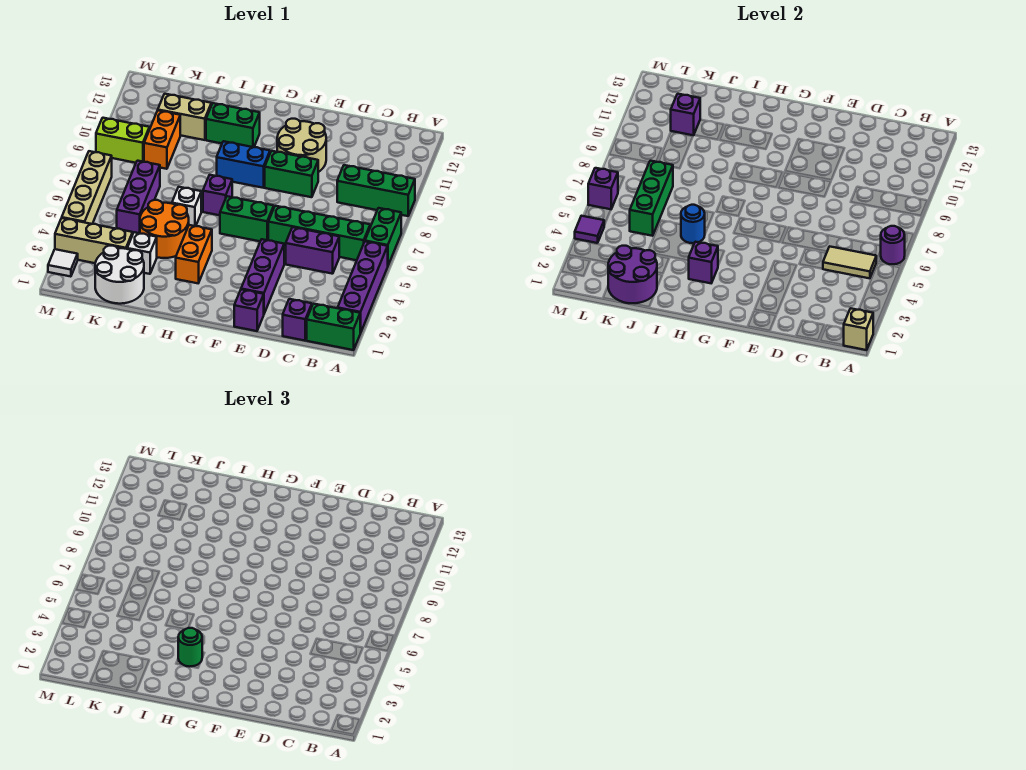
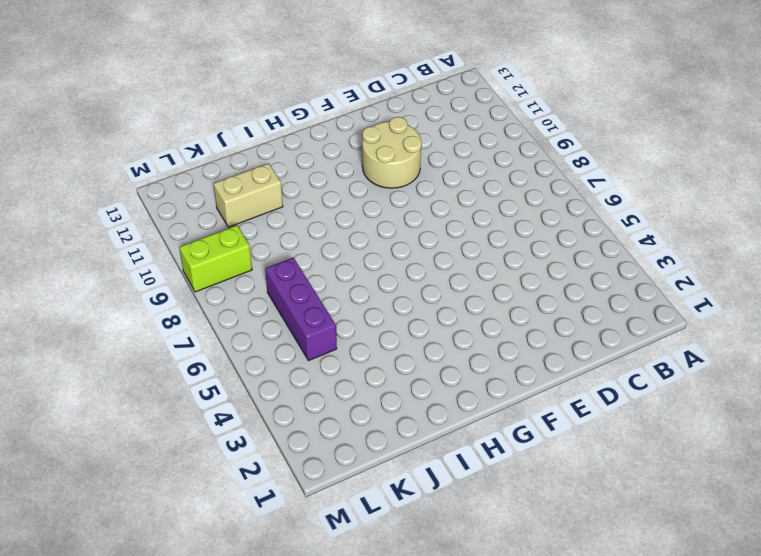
none -> green 1x2 brick [307,304,360,350]
none -> purple 1x4 brick [338,242,388,333]
none -> green 1x2 brick [365,208,401,265]
none -> green 1x3 brick [337,165,415,216]

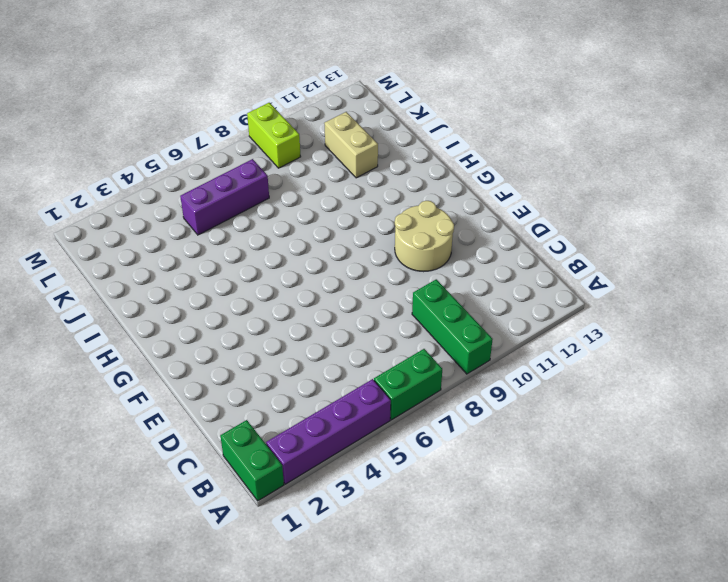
none -> green 1x4 brick [268,206,370,260]
none -> purple 1x1 brick [283,299,312,341]
none -> purple 1x2 brick [286,227,339,274]
none -> purple 1x1 brick [234,290,264,331]

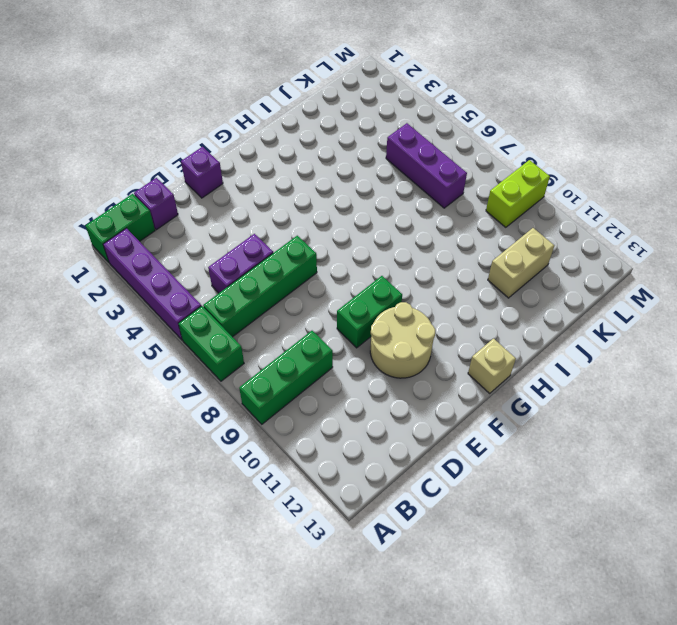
tan 1x1 brick [468,339,516,393] -> tan 1x1 brick moved to [844,308,873,350]
none -> purple 1x3 brick [241,239,284,313]
none -> green 1x2 brick [220,196,274,241]
none -> blue 1x2 brick [217,141,270,188]
none -> orange 1x2 brick [176,225,212,283]

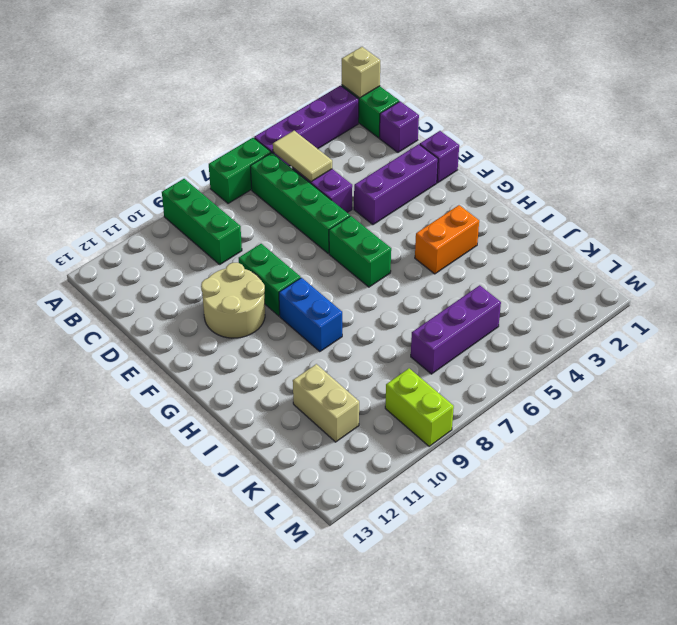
none -> purple 1x1 brick [203,175,232,215]
none -> green 1x2 brick [206,103,260,147]
none -> orange 2x2 round brick [140,200,189,258]
none -> white 1x1 brick [172,187,201,226]

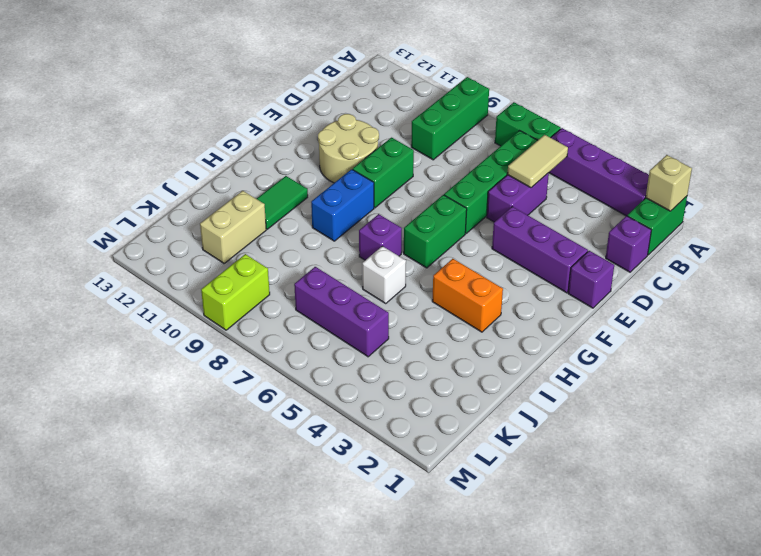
green 1x2 tile [257,176,308,229] -> green 1x2 brick [206,103,260,147]
none -> orange 2x2 round brick [140,200,189,258]
none -> white 2x2 round brick [95,246,144,304]
none -> white 1x1 brick [127,232,157,274]
none -> tan 1x3 brick [55,218,133,263]

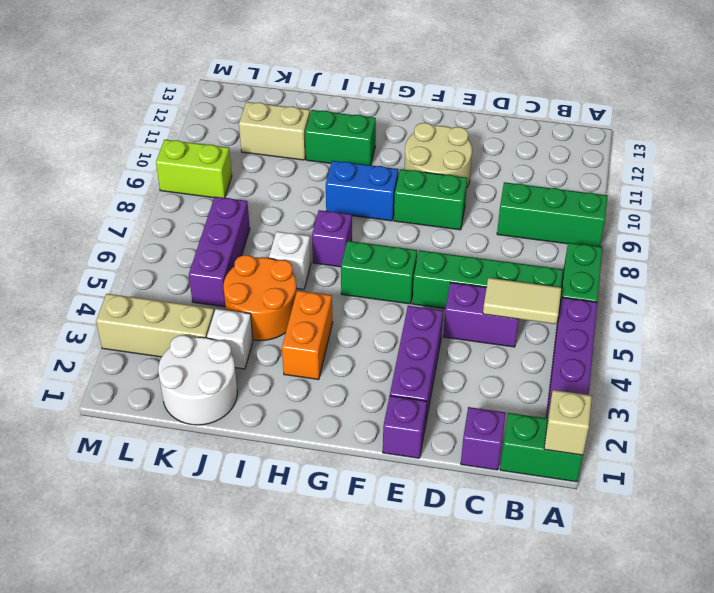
none -> orange 1x2 brick [144,110,180,169]
none -> white 1x1 tile [48,249,78,277]
none -> tan 1x4 brick [62,151,112,224]
none -> purple 1x1 round brick [881,226,905,264]

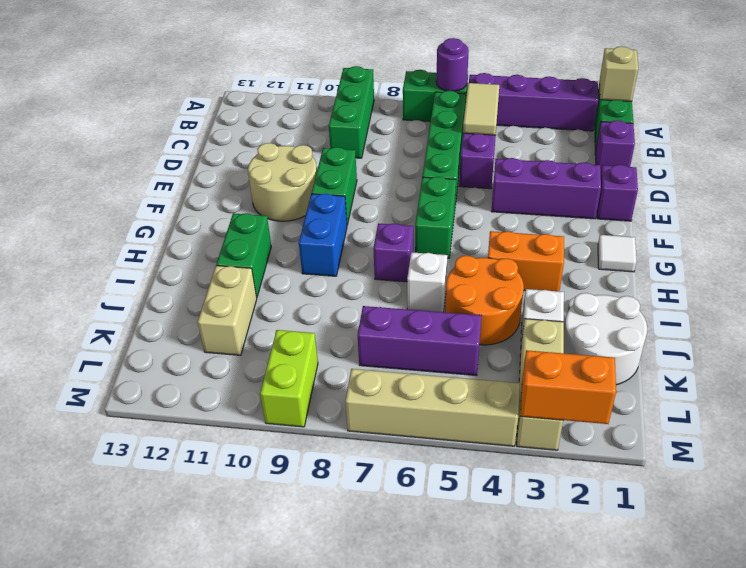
white 1x1 tile [598,235,637,272] -> white 1x1 tile moved to [48,249,78,277]
orange 1x2 brick [521,350,616,424] -> orange 1x2 brick moved to [144,110,180,169]
none -> purple 1x1 brick [689,242,718,283]
none -> blue 1x1 round brick [681,205,705,243]
none -> purple 2x2 round brick [608,246,657,303]
none -> green 1x3 brick [630,161,673,236]

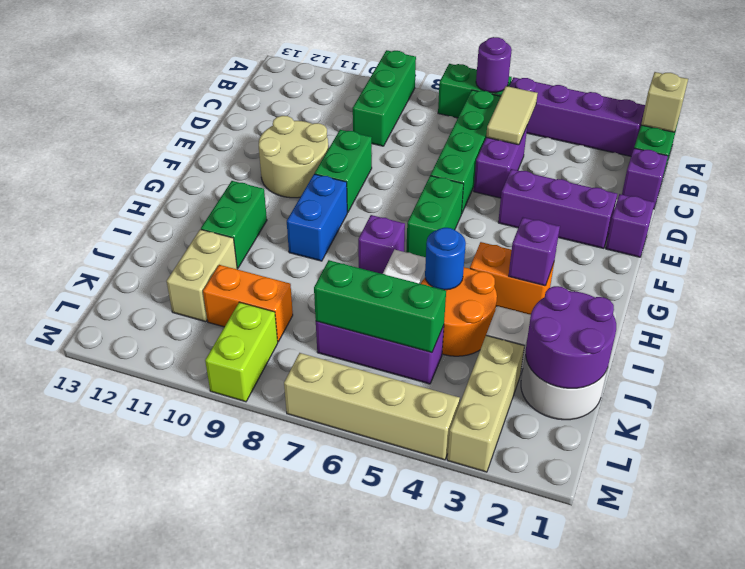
none -> white 1x1 tile [48,249,78,277]
none -> purple 1x1 brick [671,94,700,135]
none -> purple 1x1 tile [575,216,604,243]
none -> purple 1x1 brick [588,168,618,209]

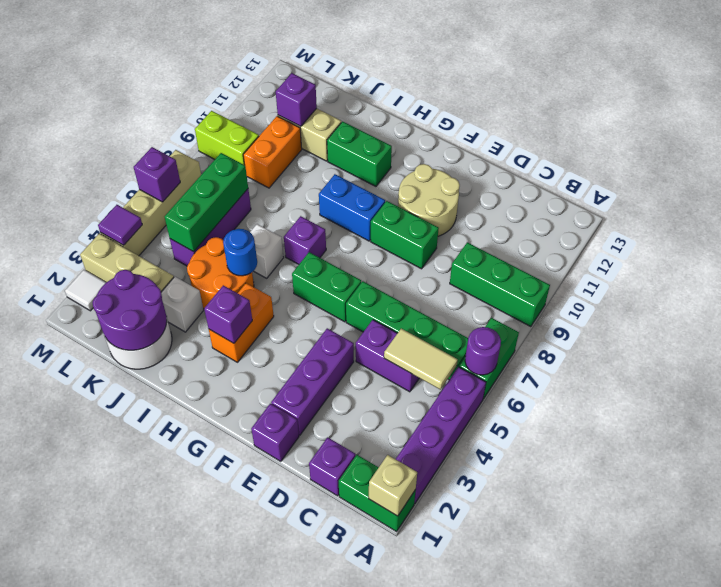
none -> green 1x1 round brick [178,628,202,667]

